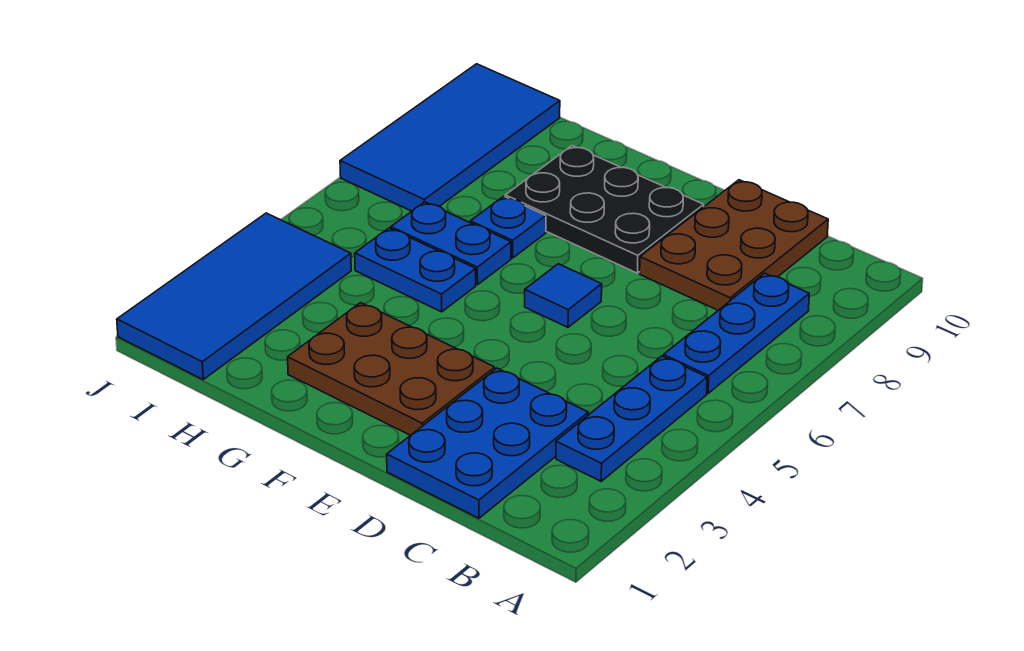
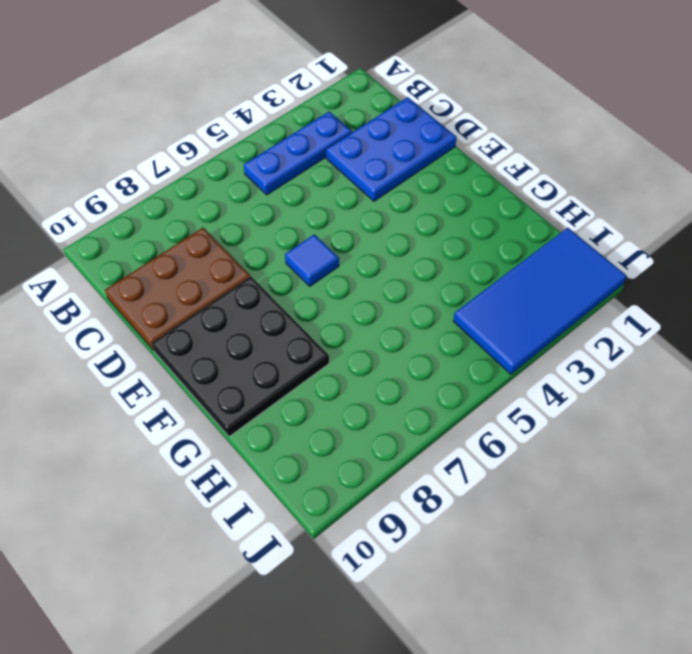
black 3x3 plate [152,277,329,437] -> black 2x3 plate [505,146,704,273]
none -> blue 1x3 plate [664,273,809,393]
none -> brown 2x3 plate [288,303,495,435]
none -> blue 1x2 plate [355,228,476,312]

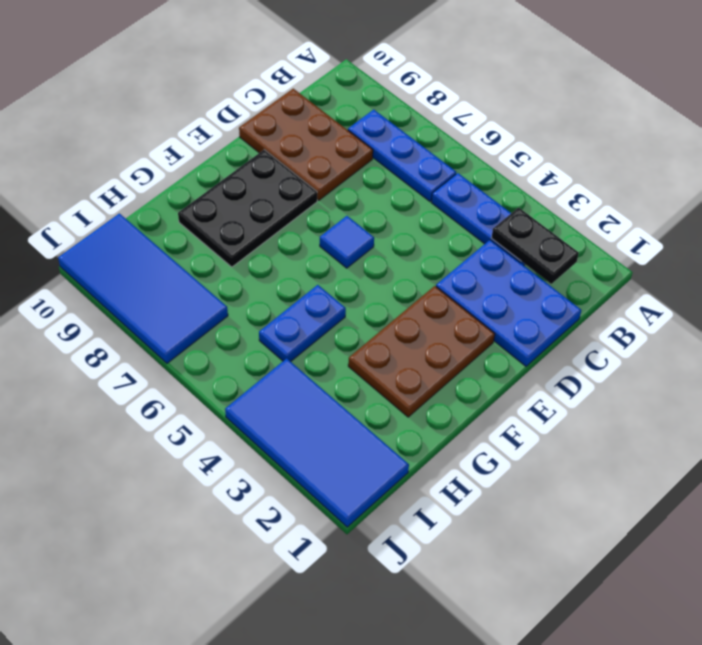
black 1x2 plate [492,207,579,284] -> none
none -> blue 1x2 plate [391,202,511,285]
none -> blue 1x1 plate [470,196,546,258]

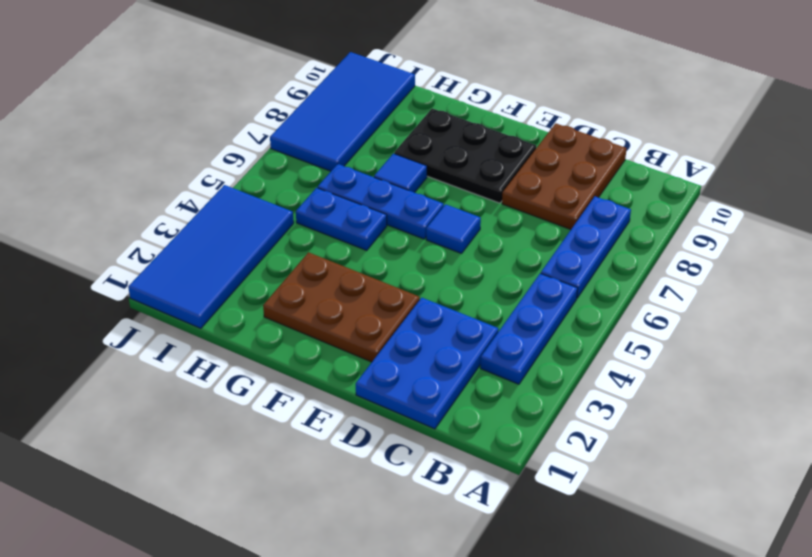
blue 1x3 plate [318,164,444,239] -> blue 1x2 plate [391,202,511,285]
blue 1x1 tile [374,154,427,193] -> blue 1x1 plate [470,196,546,258]

